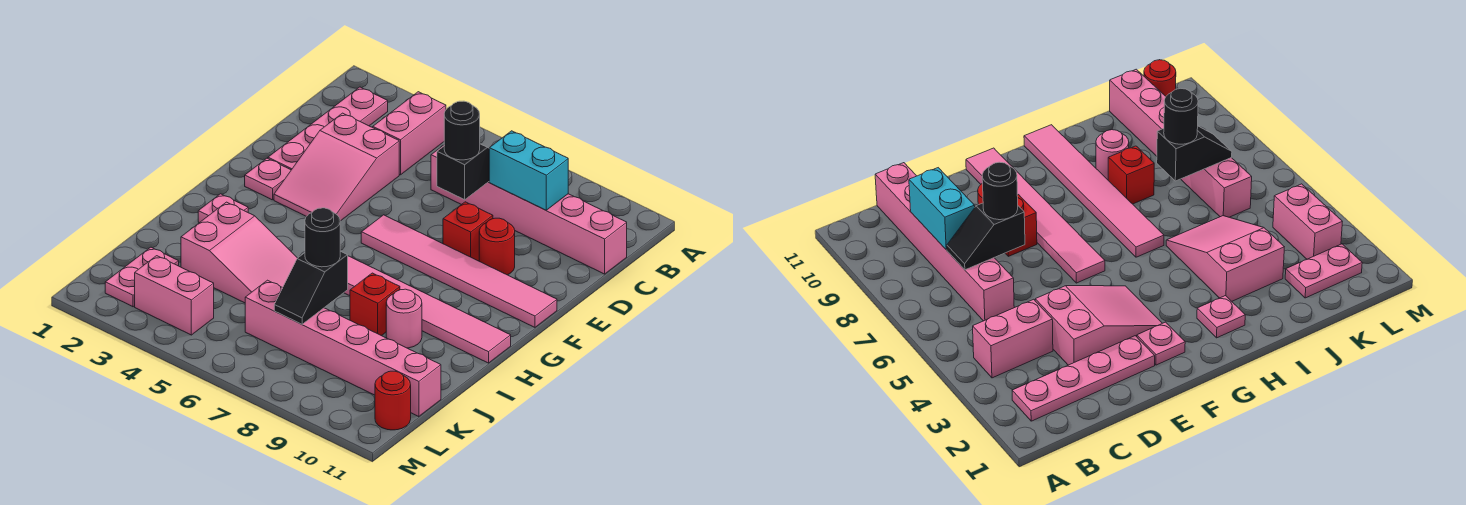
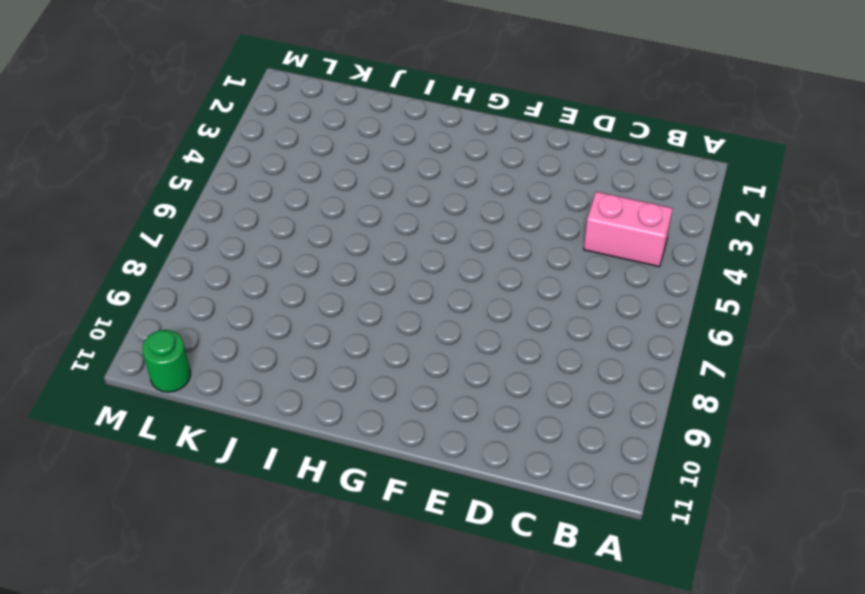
green 1x1 round brick [142,330,191,392] -> red 1x1 round brick [375,371,411,430]
none -> pink 1x4 plate [268,87,388,170]
none -> pink 1x6 brick [431,145,627,274]
none -> pink 2x3 slope [274,113,399,221]

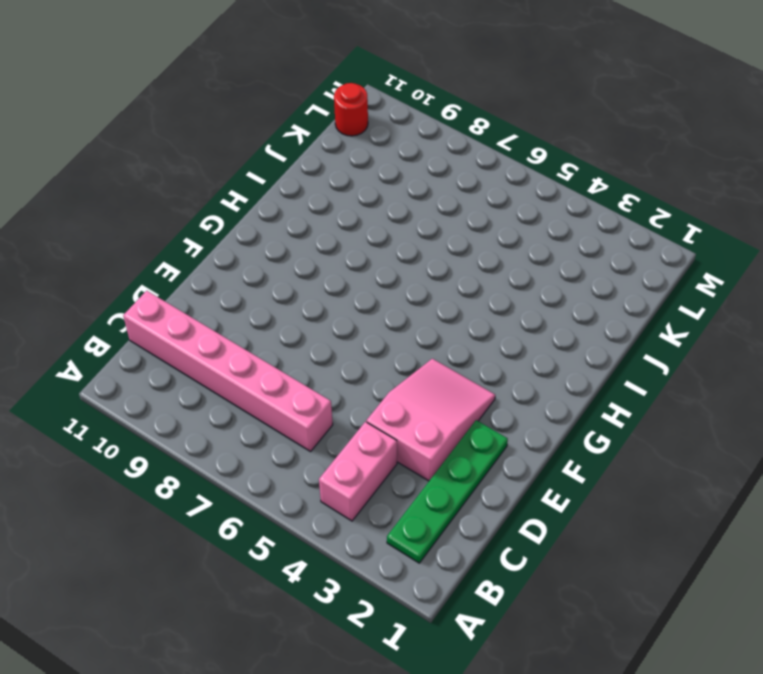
green 1x4 plate [387,420,508,563] -> pink 1x4 plate [268,87,388,170]
none -> red 1x1 brick [443,202,493,261]
none -> red 1x1 round brick [479,218,515,275]
none -> pink 1x1 plate [245,158,291,200]

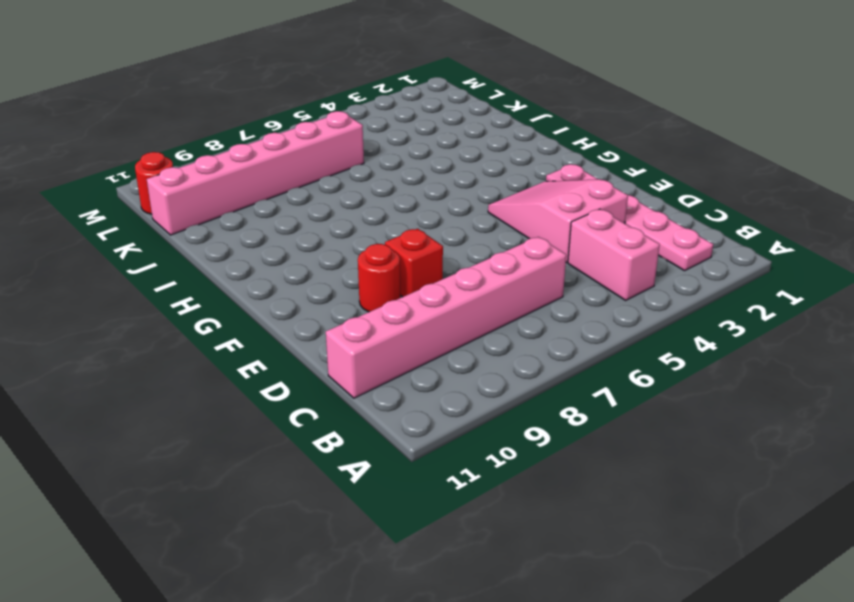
none -> pink 1x6 tile [361,215,557,327]
none -> pink 1x1 plate [198,194,248,223]
none -> pink 1x6 tile [344,256,511,363]

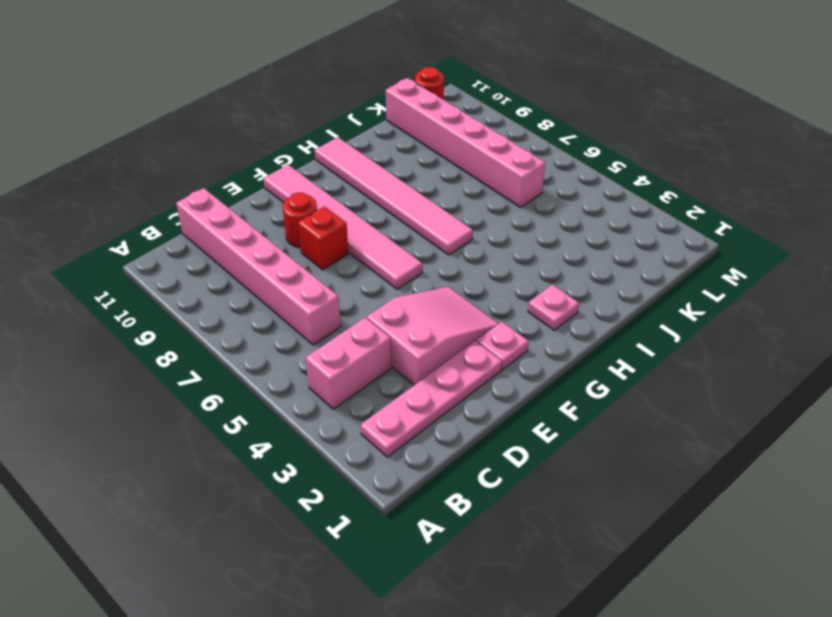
none -> pink 2x3 slope [181,202,297,303]
none -> red 1x1 brick [350,273,400,336]
none -> pink 1x1 round brick [386,289,422,348]

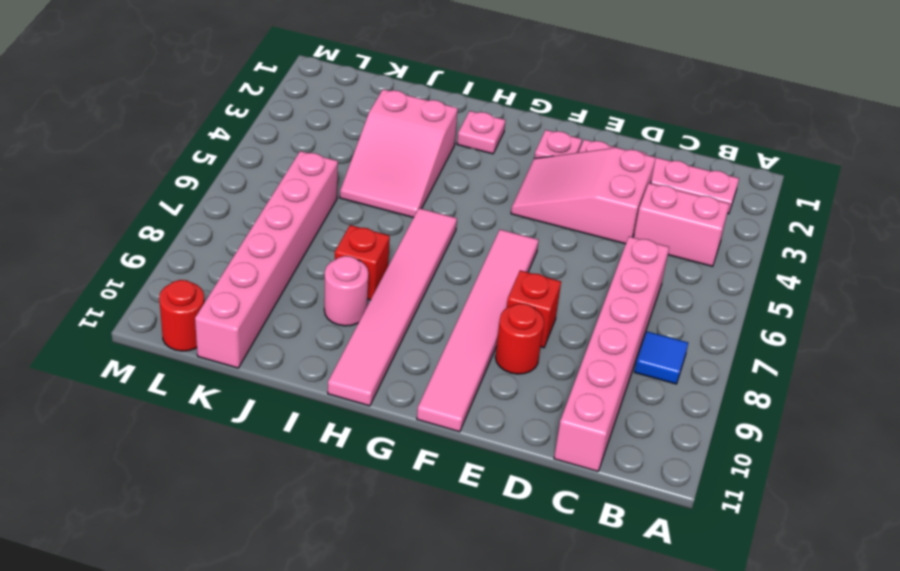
blue 1x1 tile [634,331,688,384] -> none
none -> pink 1x2 plate [105,247,179,307]
none -> pink 1x2 brick [135,256,214,335]
none -> black 1x2 slope [437,144,489,200]

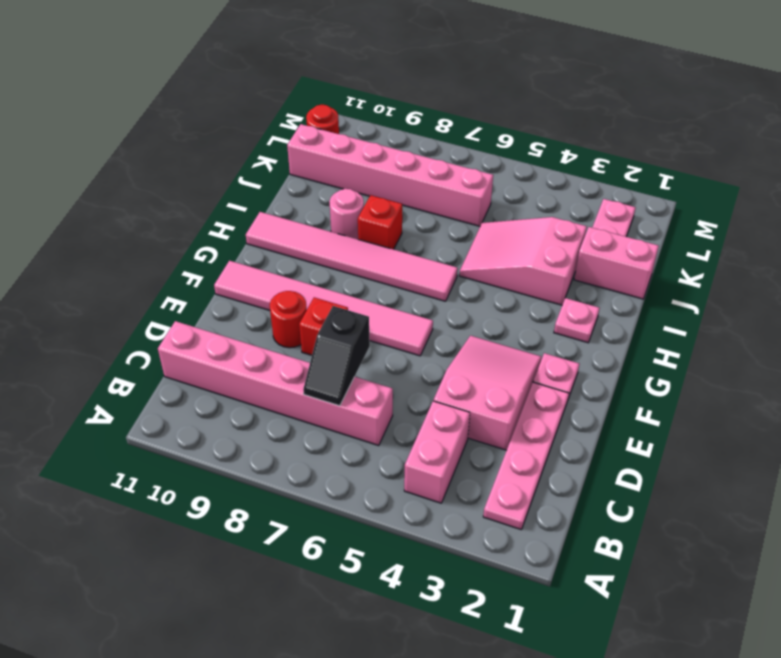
pink 1x2 brick [574,227,659,299] -> pink 1x2 brick moved to [135,256,214,335]
none -> cyan 1x2 brick [489,131,568,210]
none -> black 1x2 slope [274,251,348,324]
none -> black 1x1 round brick [444,101,480,160]

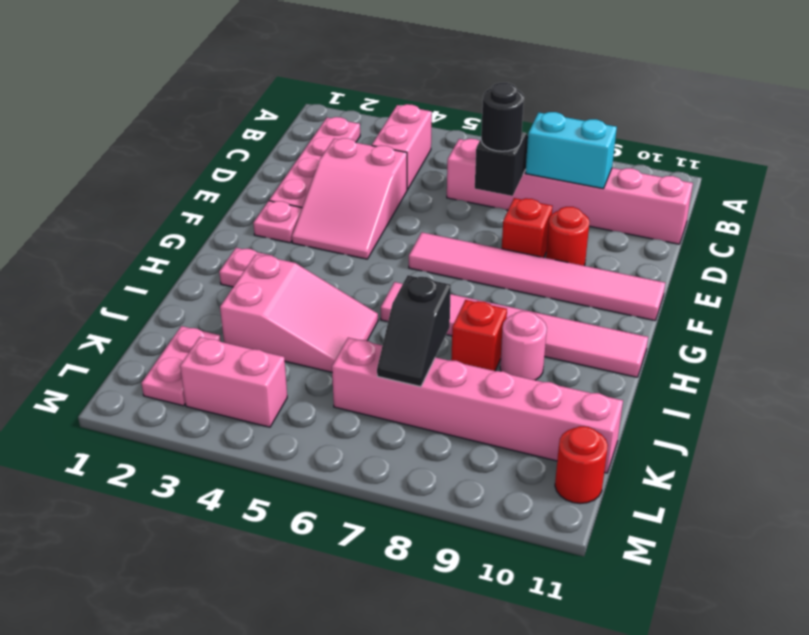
none -> black 1x1 round brick [305,208,340,267]

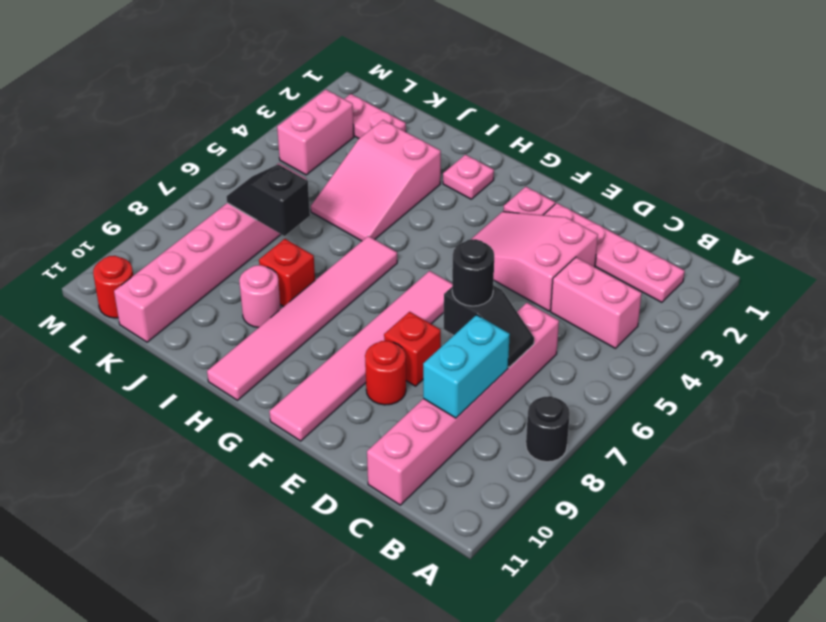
black 1x1 round brick [526,396,570,462] -> black 1x1 round brick moved to [305,208,340,267]

